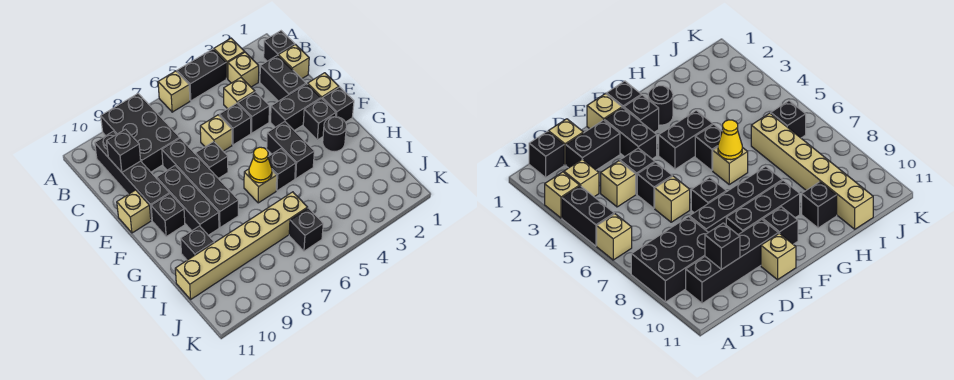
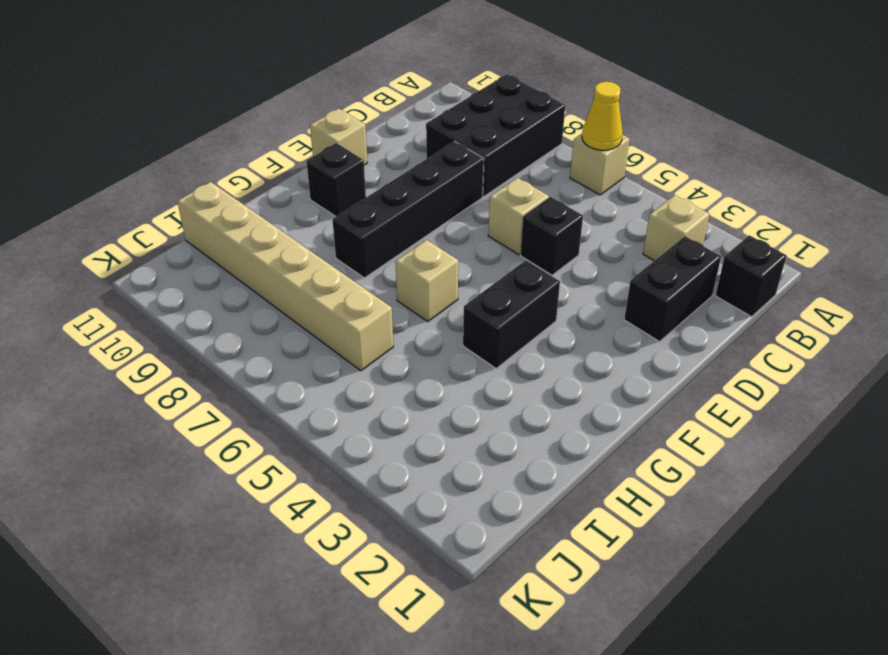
yellow 1x1 cone [582,82,623,150] -> yellow 1x1 cone moved to [249,147,272,183]
none -> tan 1x1 brick [214,38,244,79]
none -> black 1x2 brick [177,49,226,101]
none -> black 1x4 brick [95,131,169,220]
none -> tan 1x1 brick [278,44,309,79]

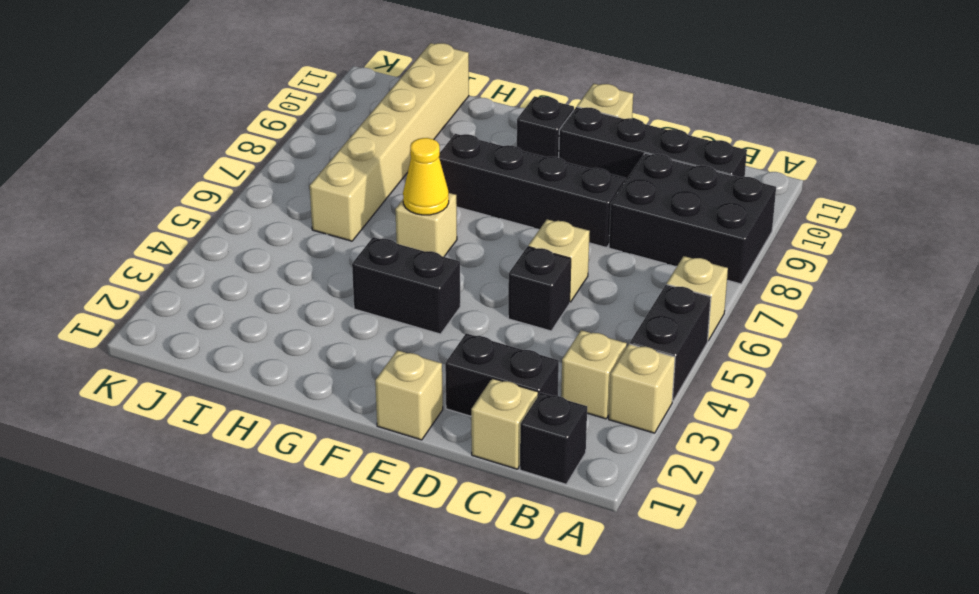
none -> tan 1x1 brick [224,78,255,109]
none -> black 1x1 brick [238,92,269,133]
none -> black 1x2 brick [271,84,321,131]
none -> black 1x1 brick [196,142,228,179]

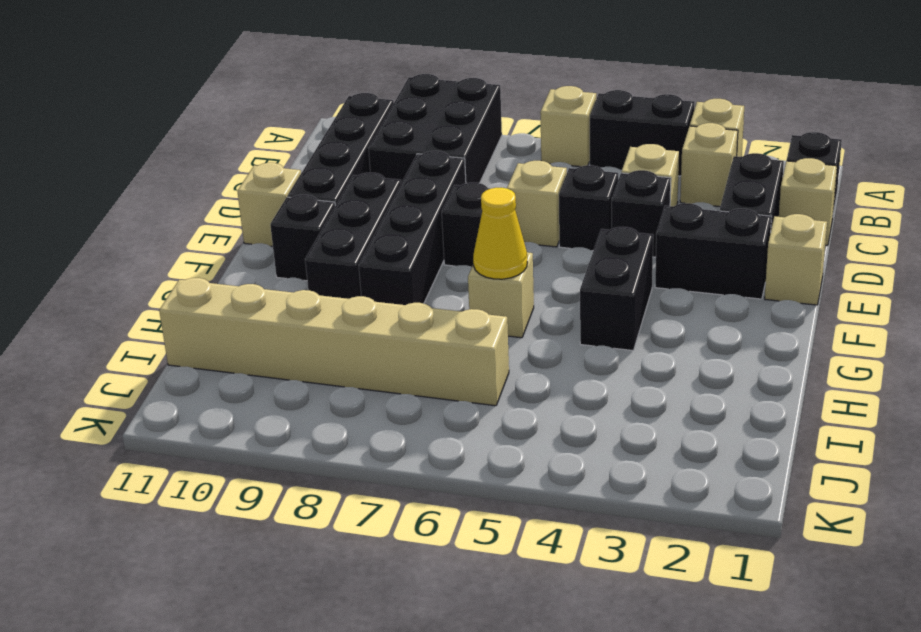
none -> black 1x1 brick [322,87,354,122]
none -> black 1x1 brick [303,98,336,140]
none -> black 1x1 round brick [323,117,347,152]
none -> black 1x1 brick [268,149,296,191]

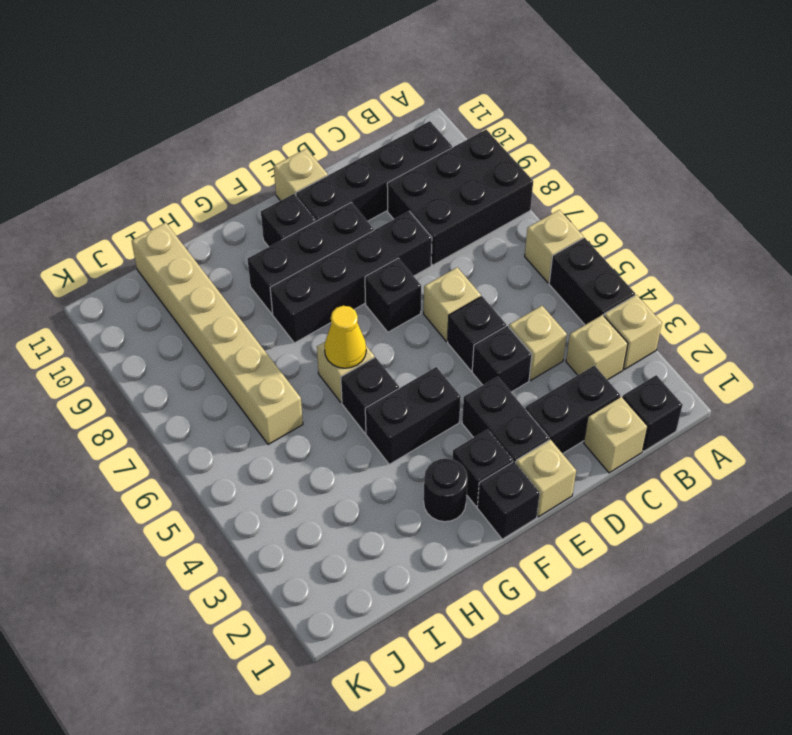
none -> black 1x1 brick [181,226,214,260]
none -> black 1x1 brick [289,208,323,251]
none -> black 1x1 brick [107,129,141,172]

